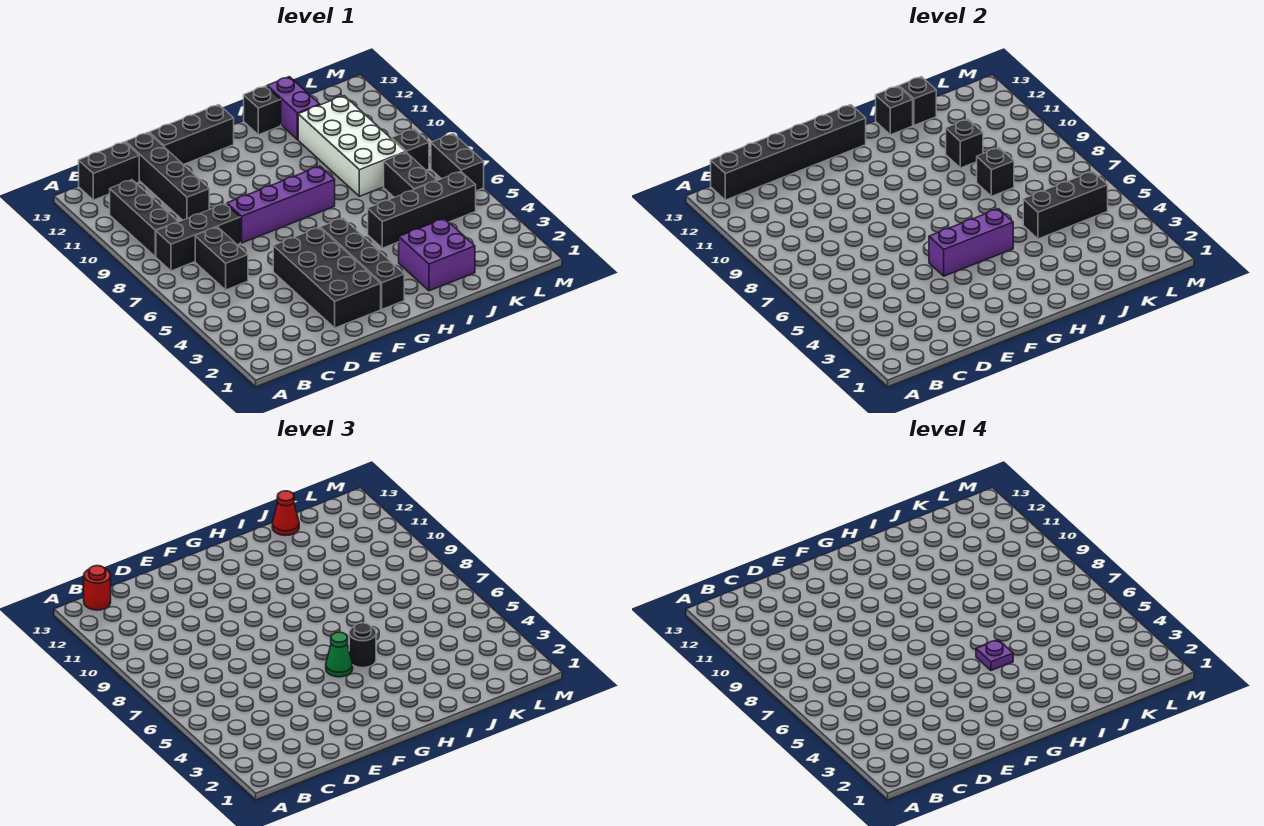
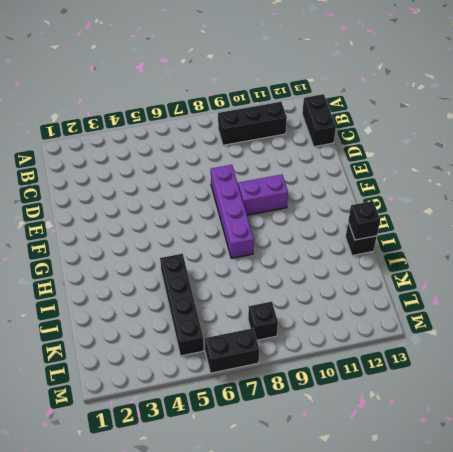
purple 1x2 brick [238,175,288,215] -> purple 1x2 brick moved to [267,77,320,140]
none -> black 1x3 brick [156,203,240,271]
none -> black 1x2 brick [195,227,248,290]
none -> black 1x4 brick [126,133,209,220]

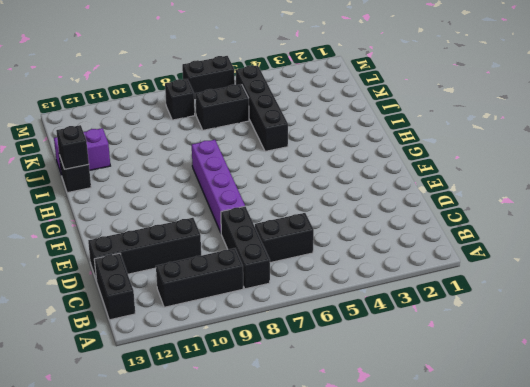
none -> black 2x4 brick [273,227,381,328]
none -> black 1x3 brick [149,105,234,165]
none -> black 1x4 brick [321,218,404,309]

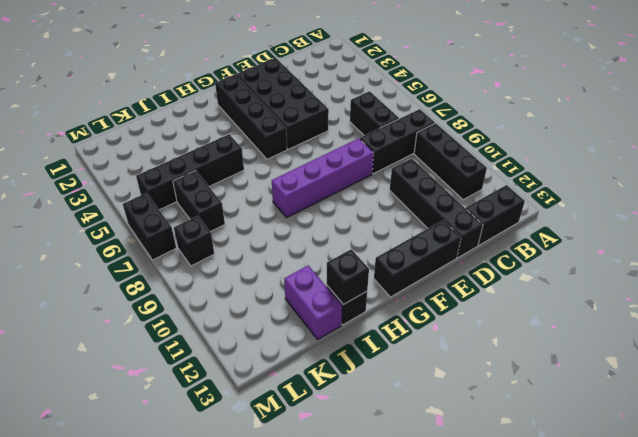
none -> purple 2x2 brick [399,218,475,291]
none -> white 2x4 brick [298,96,405,196]
none -> black 1x6 brick [711,105,866,200]

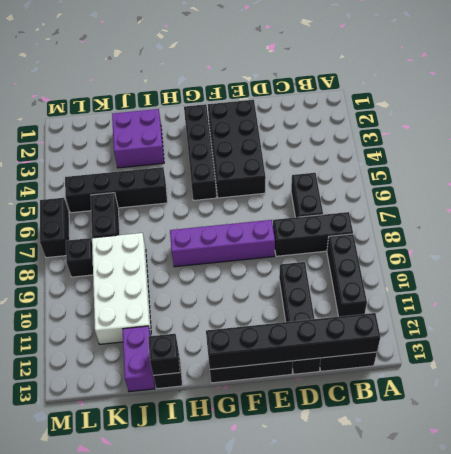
none -> purple 1x3 brick [929,209,1013,276]
none -> black 1x3 brick [1023,171,1108,239]
none -> black 1x1 brick [977,148,1014,196]

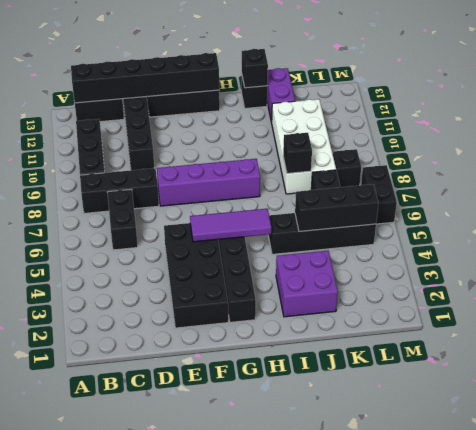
purple 1x3 tile [190,209,271,242] -> purple 1x3 brick [929,209,1013,276]
none -> black 1x1 brick [946,119,983,168]
none -> black 1x1 brick [899,77,936,125]
none -> red 1x1 round brick [84,566,111,610]

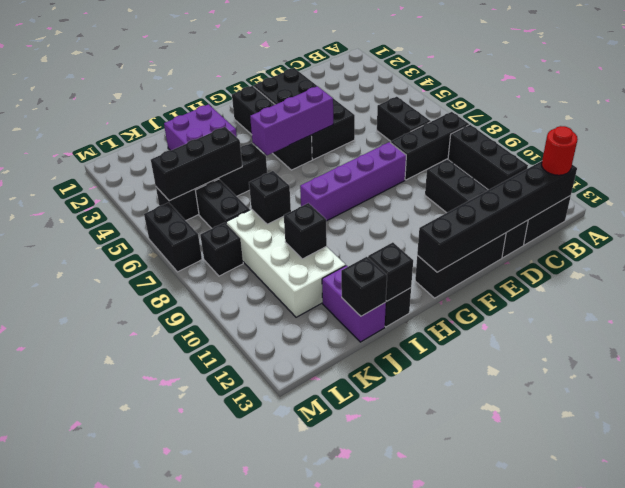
none -> green 1x1 cone [326,632,353,677]
none -> black 1x1 round brick [349,623,376,668]
none -> red 1x1 cone [272,491,299,536]

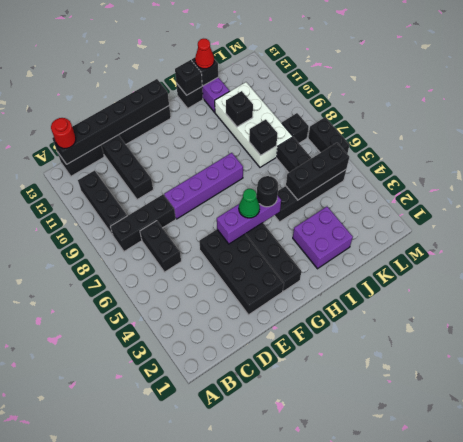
none -> purple 1x1 plate [976,640,1013,671]

